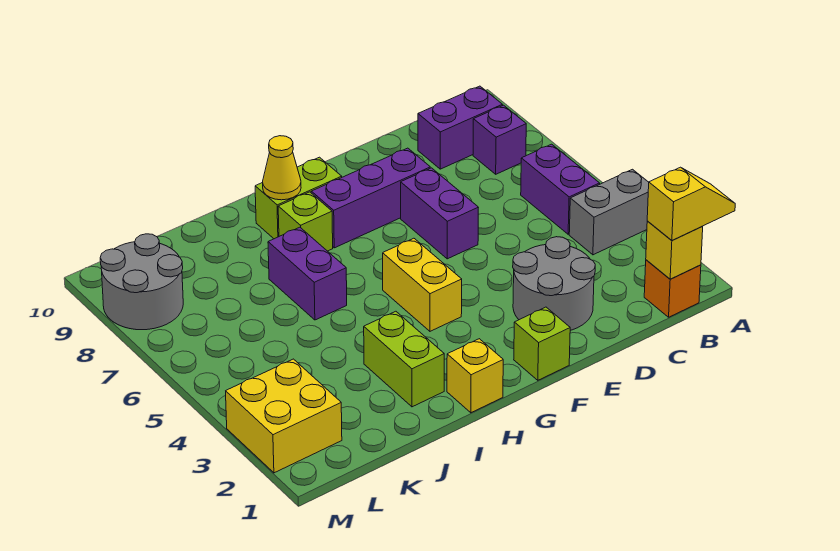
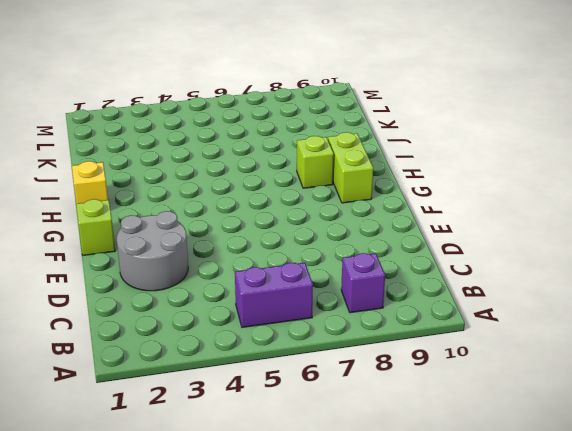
none -> grey 1x2 brick [569,169,649,255]
none -> orange 1x1 brick [644,260,701,317]
none -> purple 1x2 brick [418,86,502,169]

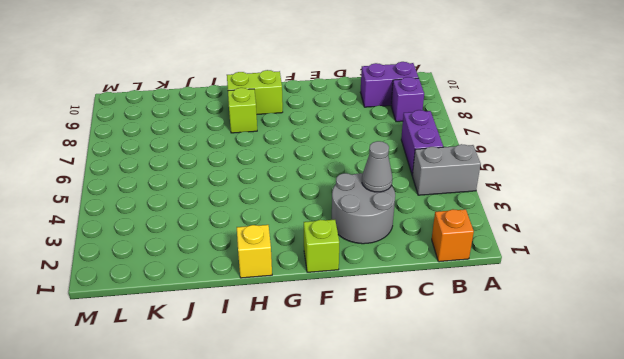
grey 1x1 cone [362,141,392,192] -> none
none -> purple 1x2 brick [401,168,478,259]
none -> purple 1x3 brick [311,148,430,248]
none -> yellow 1x2 brick [383,238,462,331]

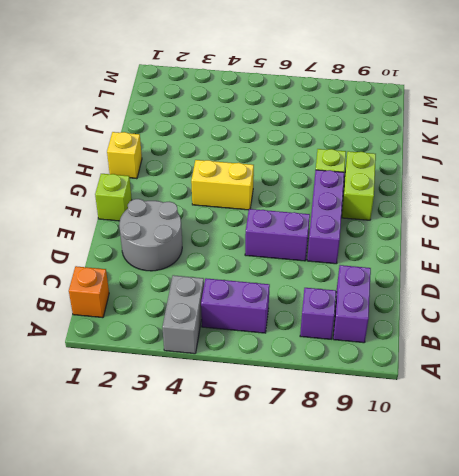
none -> lime 1x2 brick [364,311,444,407]
none -> purple 1x2 brick [268,227,347,320]
none -> yellow 2x2 brick [226,359,342,473]

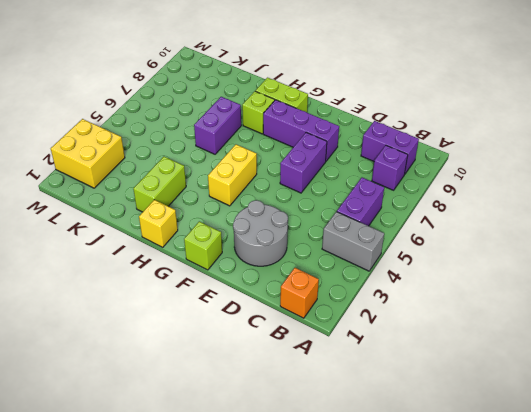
none -> grey 2x2 round brick [100,234,183,330]
none -> yellow 1x1 brick [646,221,703,279]
none -> yellow 1x1 cone [263,136,301,200]

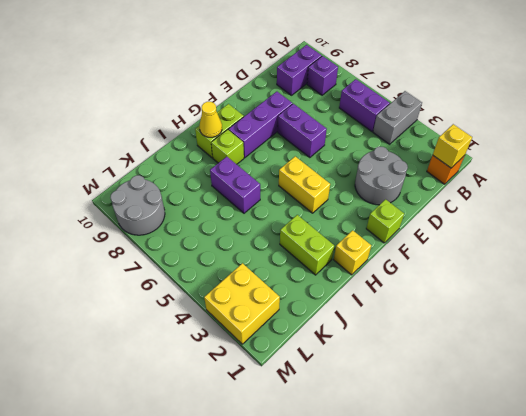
none -> yellow 1x2 slope [647,167,735,241]

